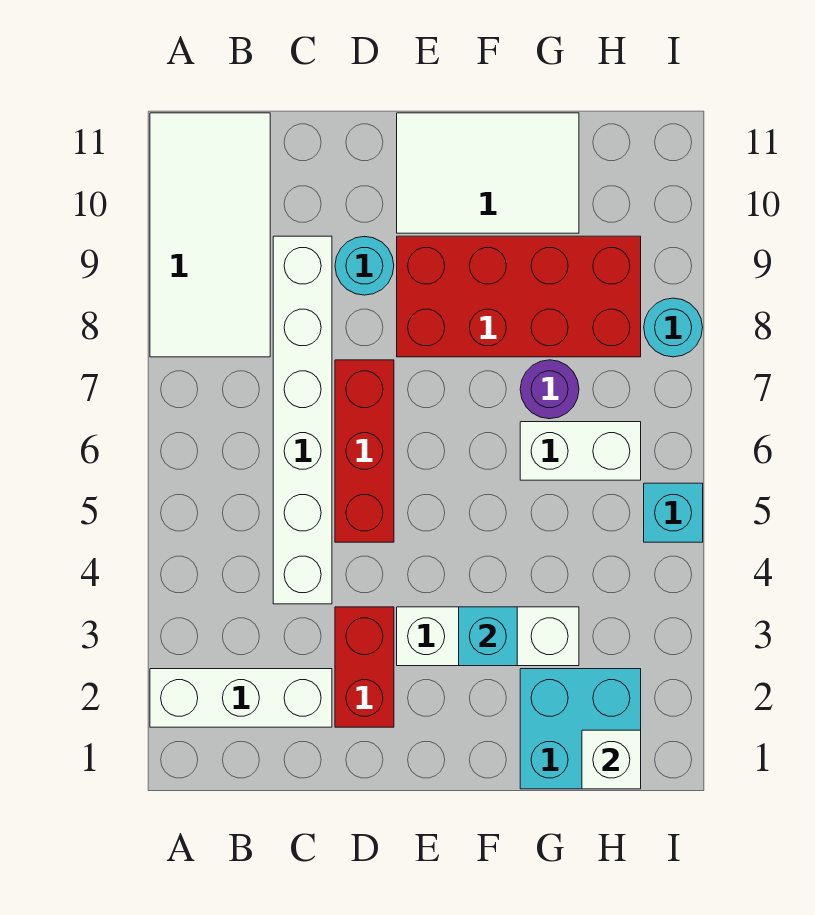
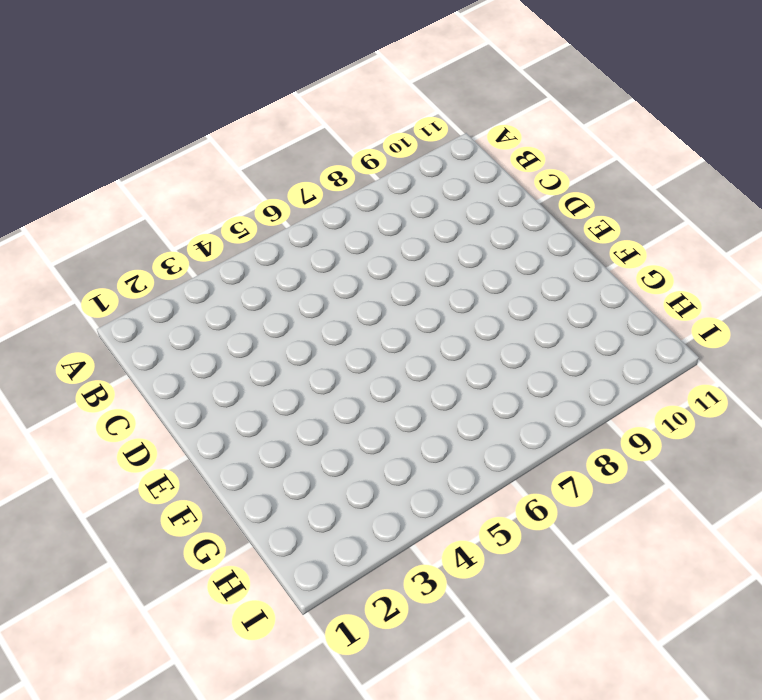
none -> white 1x3 brick [150,669,332,727]
none -> white 2x4 tile [150,113,270,357]
none -> white 1x6 brick [273,236,332,604]

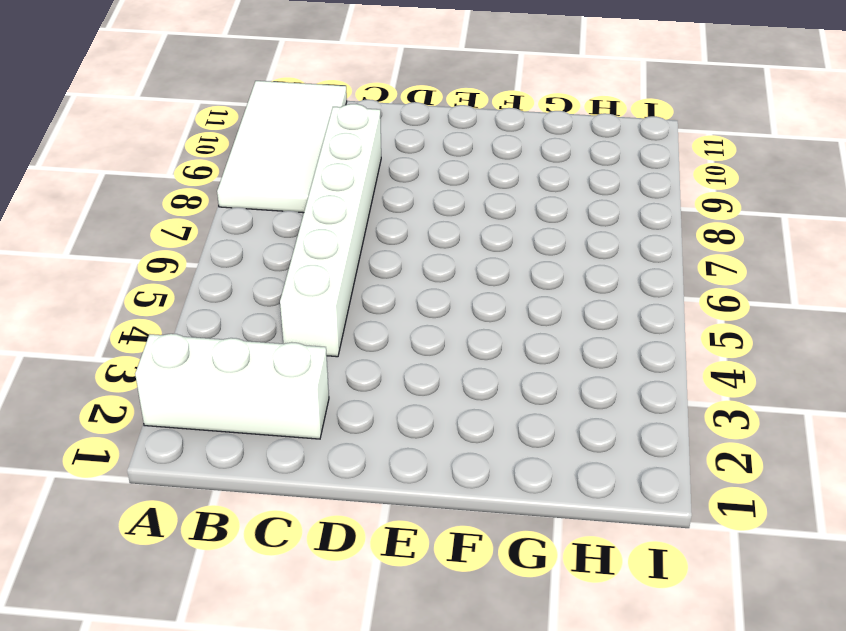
none -> red 1x2 brick [335,607,394,727]
none -> red 1x3 brick [335,360,394,542]
none -> cyan 1x1 round brick [335,236,394,295]

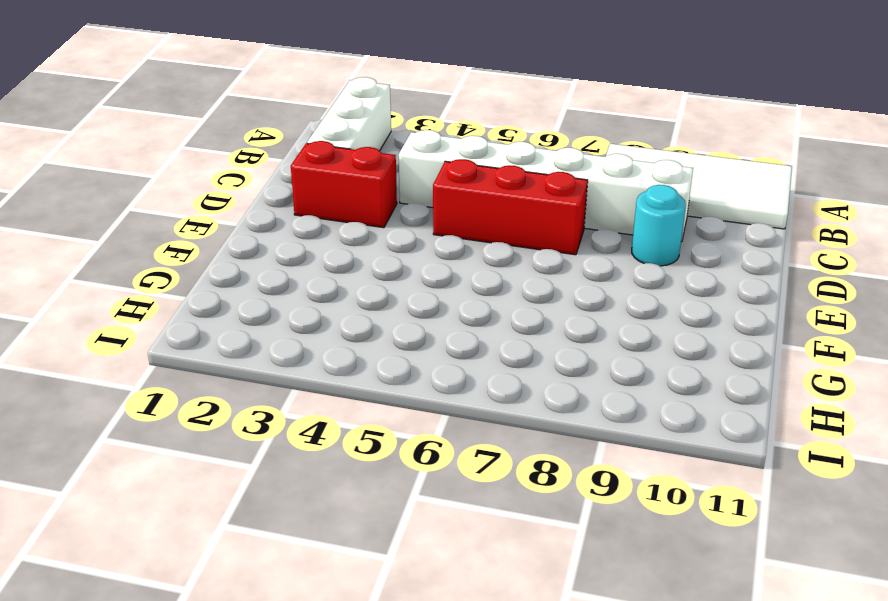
none -> white 1x3 brick [397,607,579,666]
none -> red 2x4 brick [397,236,641,357]
none -> white 2x3 tile [397,113,579,233]

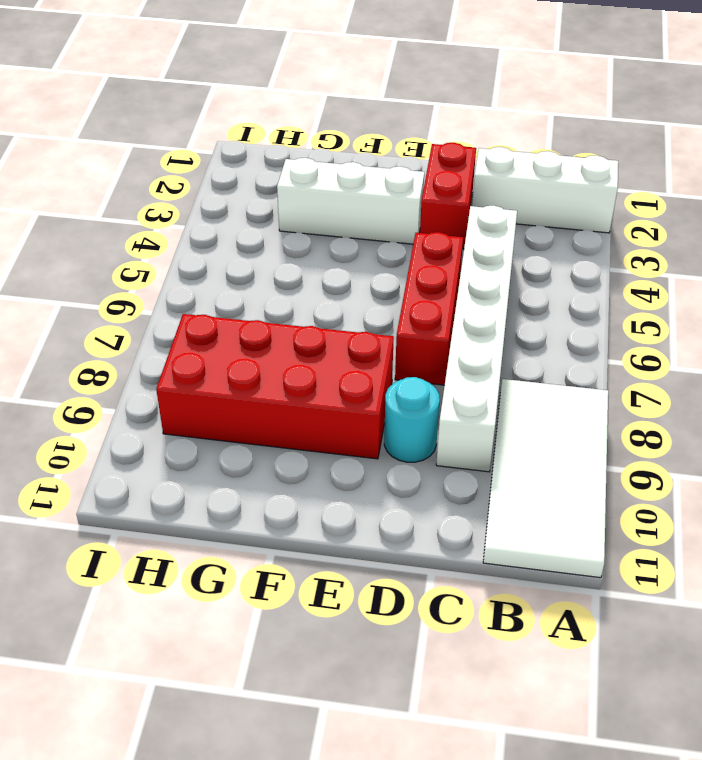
none -> white 2x3 tile [397,113,579,233]
none -> cyan 2x2 brick [520,669,641,789]
none -> white 1x2 brick [520,422,641,480]

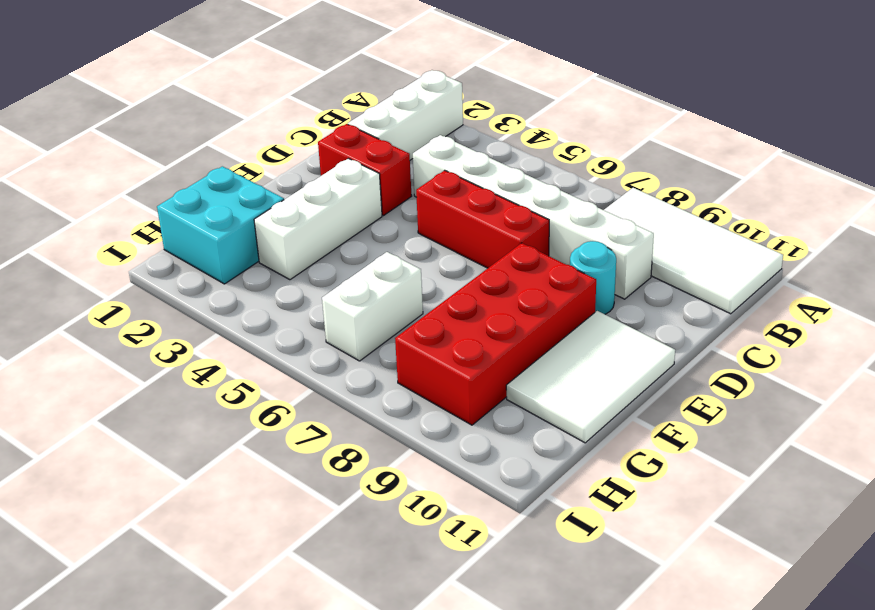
none -> purple 1x1 round brick [520,360,579,419]
none -> cyan 1x1 brick [644,483,703,542]
none -> cyan 1x1 round brick [644,298,703,357]

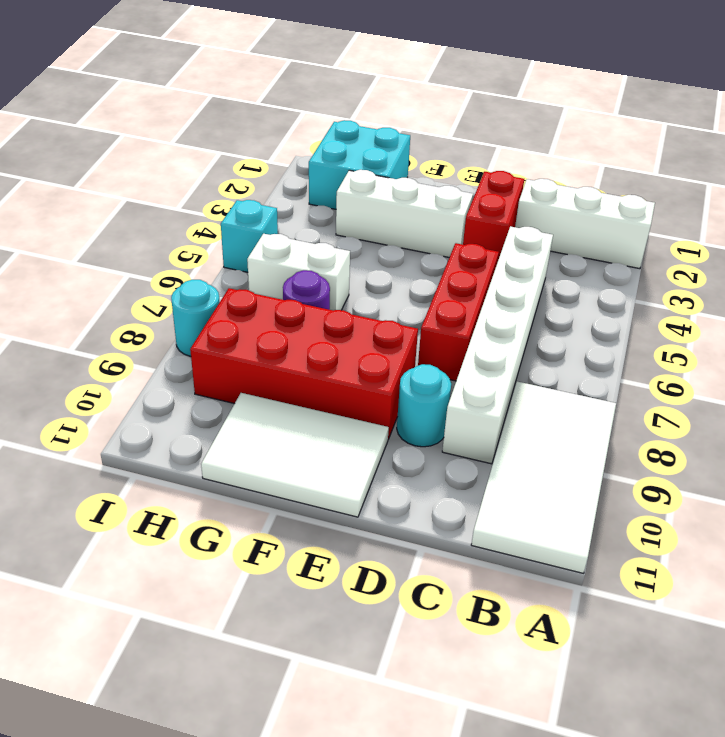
none -> cyan 1x1 brick [459,607,517,666]
none -> white 1x1 brick [582,730,641,789]

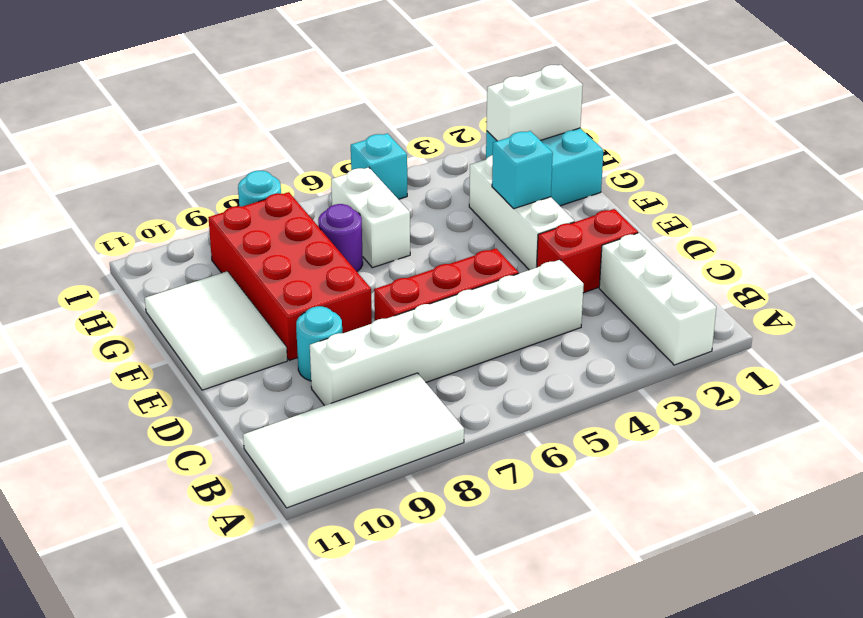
white 1x2 brick [486,65,583,141] -> white 1x1 brick [582,730,641,789]

